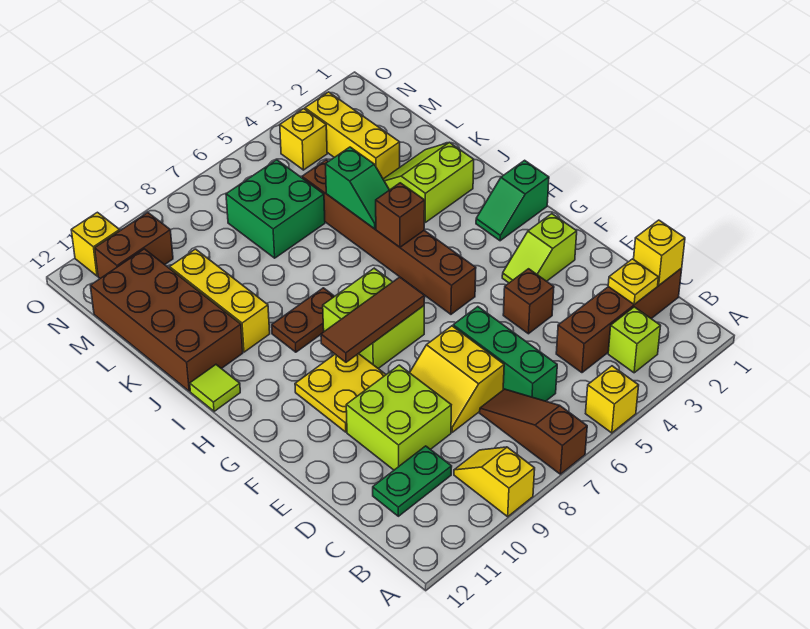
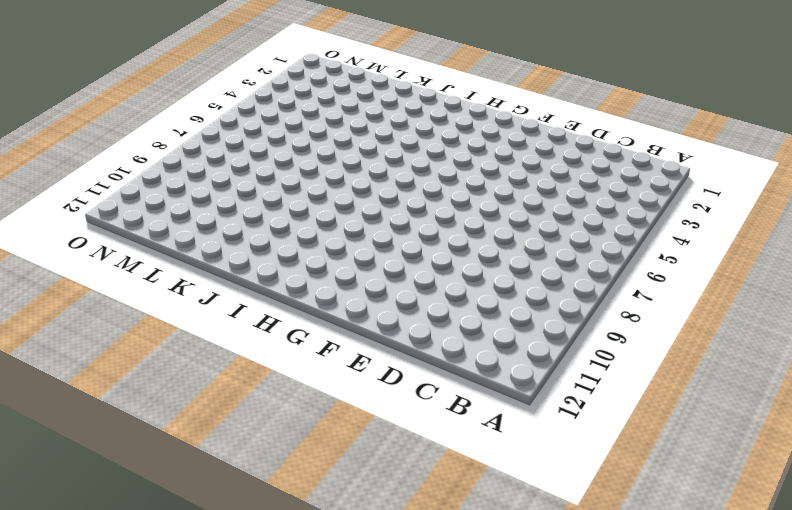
none -> yellow 1x1 brick [586,366,639,433]
none -> brown 1x3 slope [480,389,587,474]
none -> yellow 1x2 slope [454,447,535,517]
none -> lime 1x1 brick [608,307,660,373]

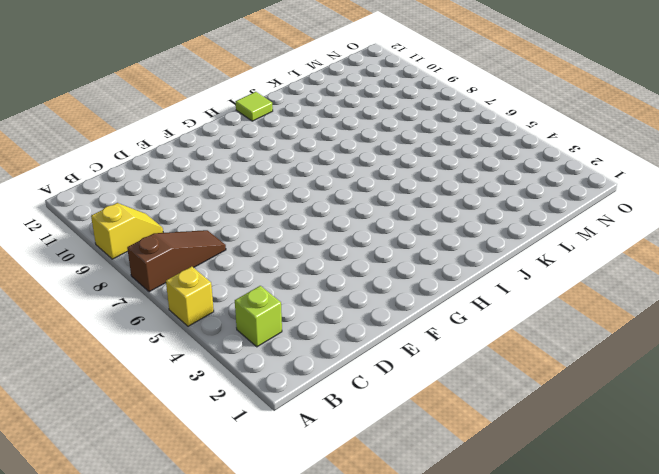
none -> brown 1x4 brick [556,268,682,373]
none -> green 1x3 brick [453,307,557,401]
none -> green 1x2 plate [373,446,452,516]
none -> yellow 2x2 slope [410,326,504,432]

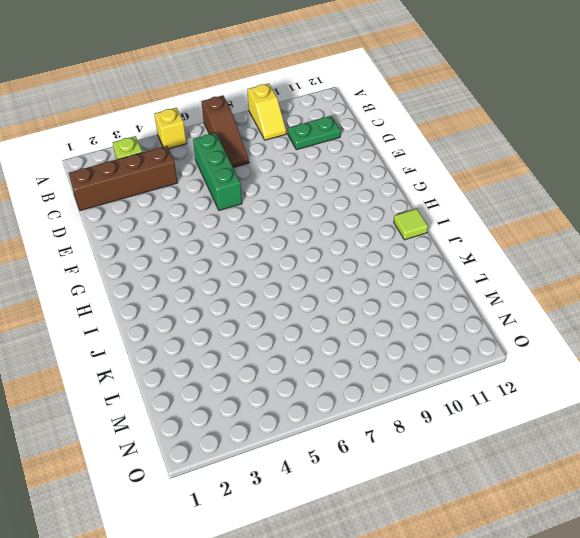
none -> yellow 2x2 slope [410,326,504,432]
none -> lime 2x2 brick [346,365,451,470]
none -> brown 1x1 brick [503,269,554,334]
none -> lime 1x2 slope [502,214,577,283]

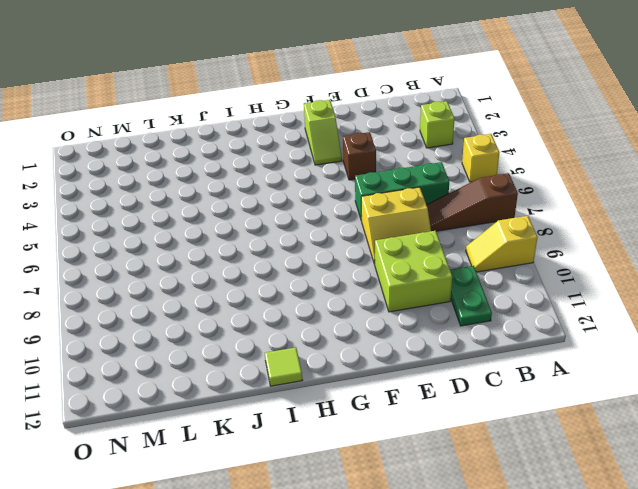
none -> brown 1x4 brick [556,268,682,373]
none -> yellow 2x2 plate [295,354,386,432]
none -> brown 1x6 brick [302,160,476,314]
none -> lime 2x2 brick [323,268,424,369]

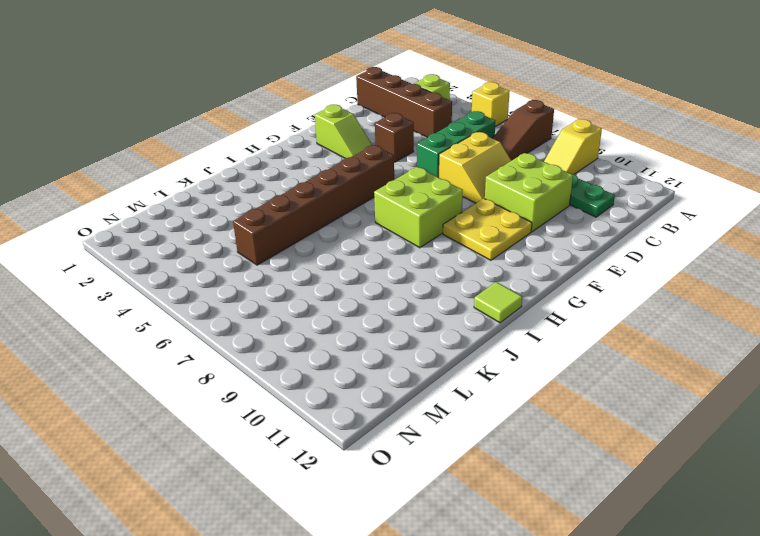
none -> green 1x2 slope [476,160,549,241]
none -> brown 1x2 plate [272,288,334,352]
none -> lime 2x2 slope [383,142,474,222]
none -> yellow 1x3 brick [170,249,270,352]

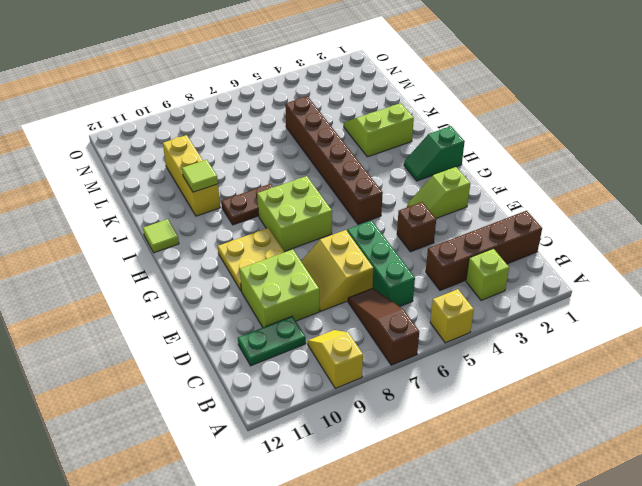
lime 1x1 tile [182,160,218,192] -> none
none -> brown 2x4 brick [91,249,243,391]
none -> yellow 1x3 brick [305,92,400,179]
none -> green 2x2 brick [226,160,325,258]
none -> yellow 1x1 brick [280,109,327,170]

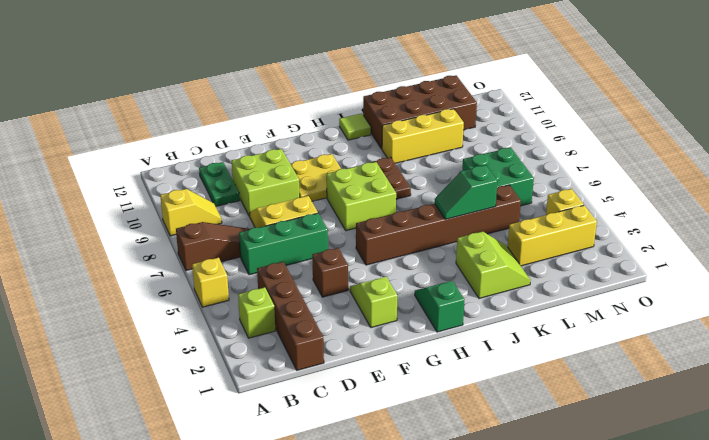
none -> brown 1x2 brick [95,213,173,278]
none -> yellow 1x1 brick [71,212,120,276]
none -> yellow 1x1 brick [634,220,685,285]
none -> yellow 1x1 plate [608,259,658,304]

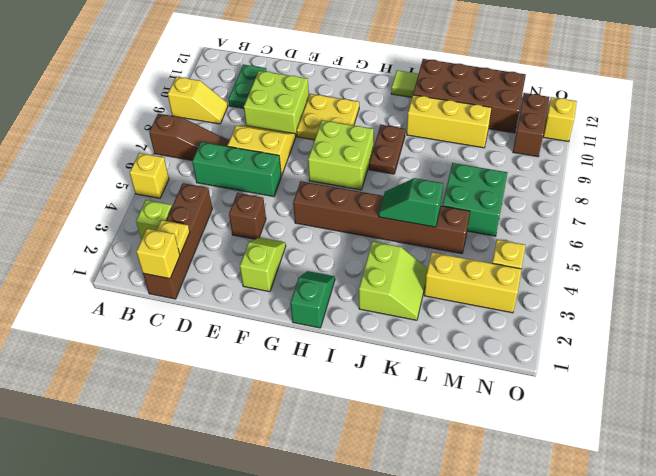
none -> brown 1x3 tile [321,277,425,362]
none -> brown 1x1 brick [376,183,425,247]

